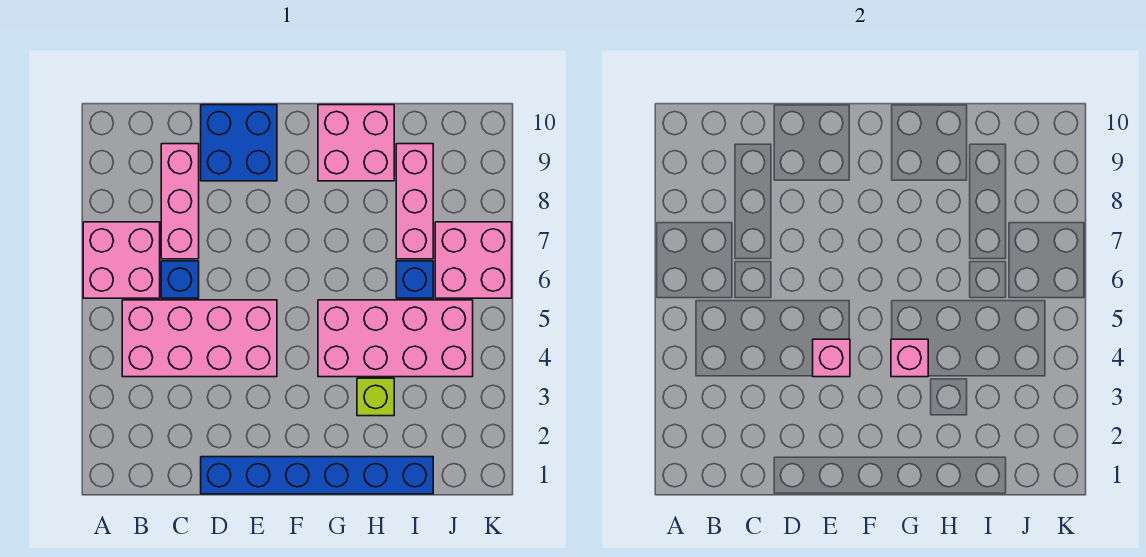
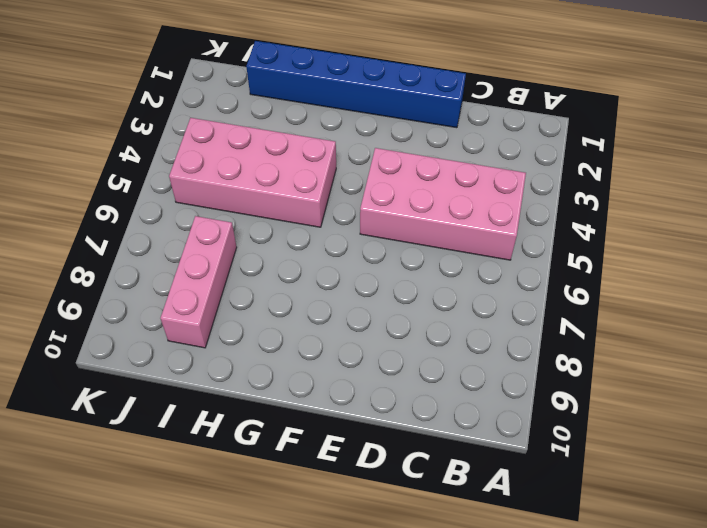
none -> pink 2x2 brick [83,222,160,298]
none -> blue 1x1 brick [161,261,199,298]
none -> pink 1x3 brick [161,144,199,259]

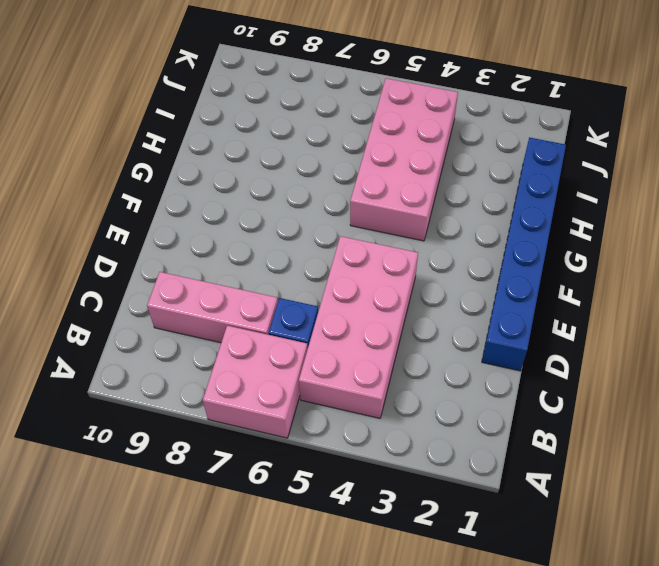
none -> blue 2x2 brick [201,105,277,181]
none -> pink 2x2 brick [318,105,394,181]
none -> lime 1x1 brick [357,378,394,416]

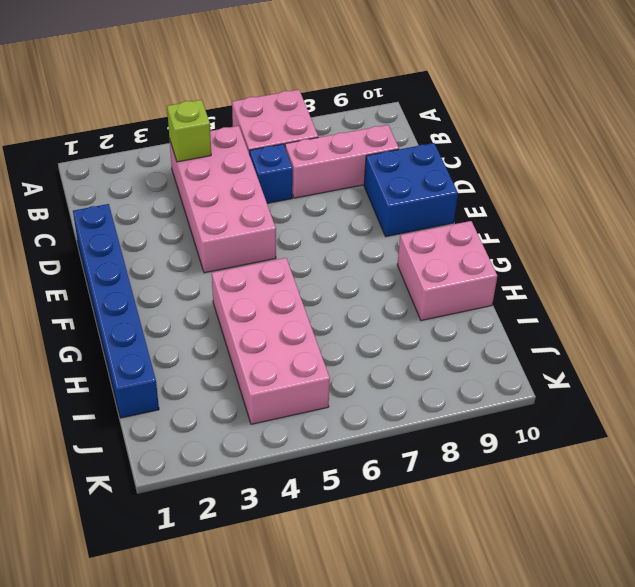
lime 1x1 brick [167,100,211,162] -> lime 1x1 brick moved to [357,378,394,416]
none -> blue 1x1 brick [396,261,433,298]
none -> pink 1x3 brick [396,144,433,259]
none -> pink 2x2 brick [435,222,512,298]

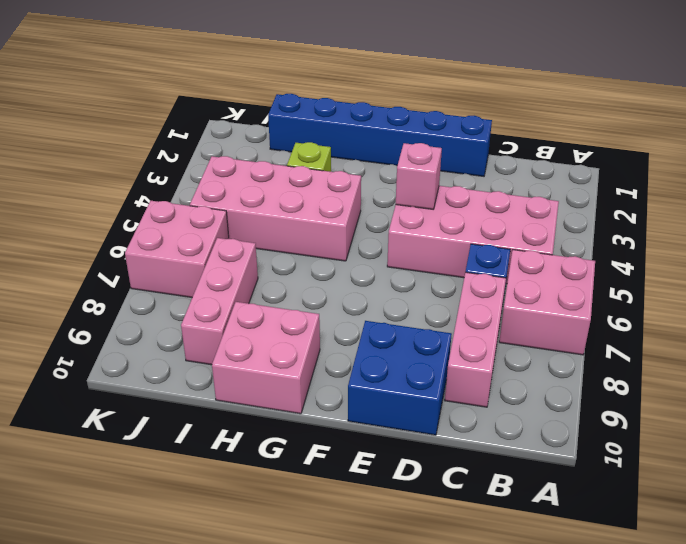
none -> blue 1x1 brick [396,261,433,298]
none -> pink 1x1 brick [891,339,928,377]

